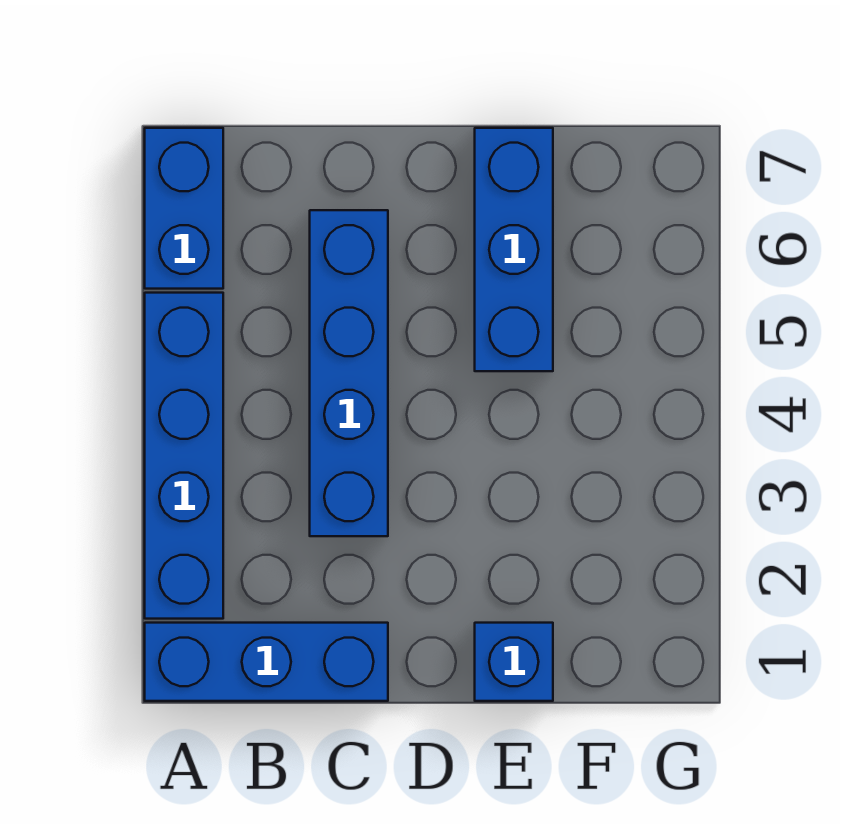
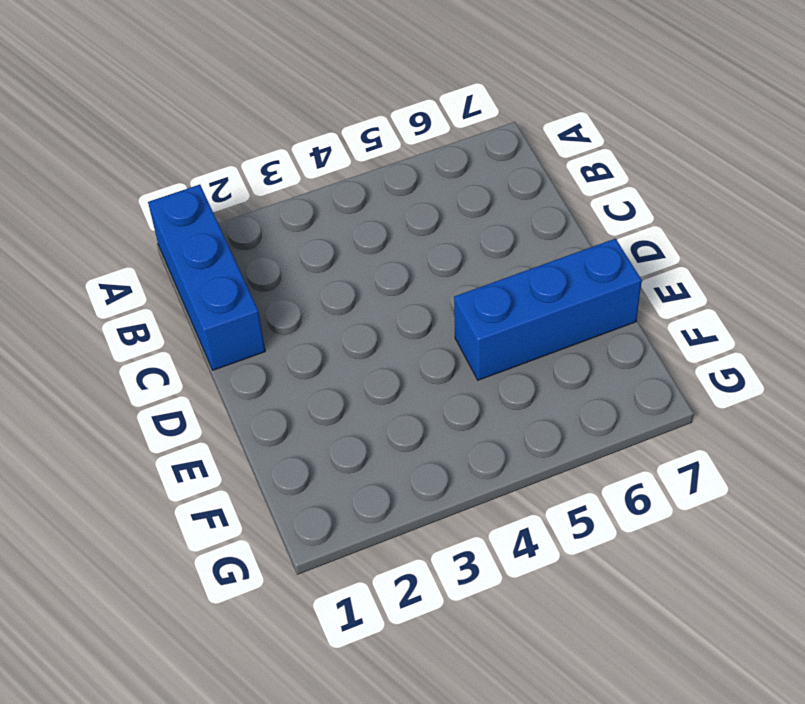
none -> blue 1x4 brick [145,293,223,619]
none -> blue 1x2 brick [145,128,223,289]

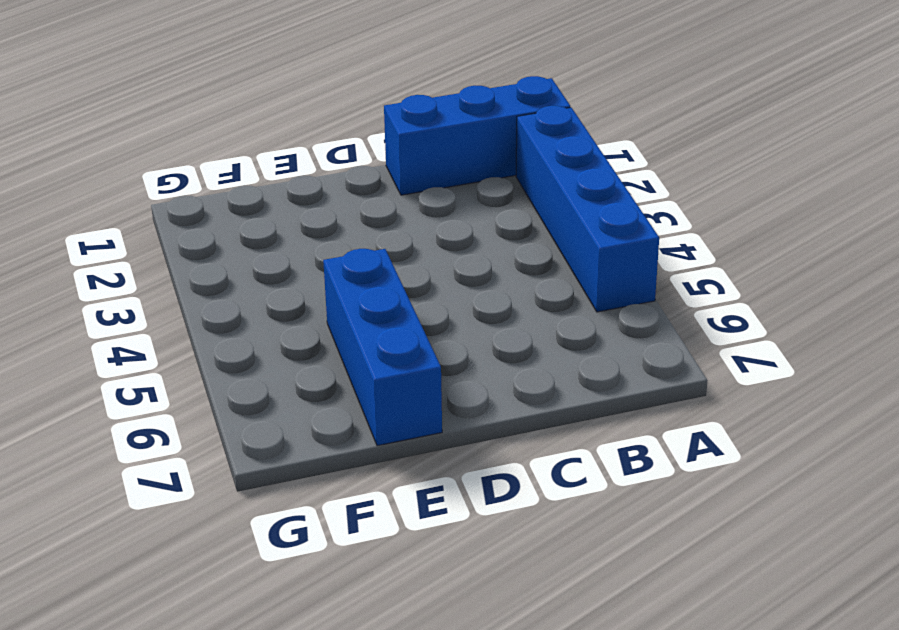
none -> blue 1x2 brick [145,128,223,289]
none -> blue 1x4 brick [310,210,388,536]

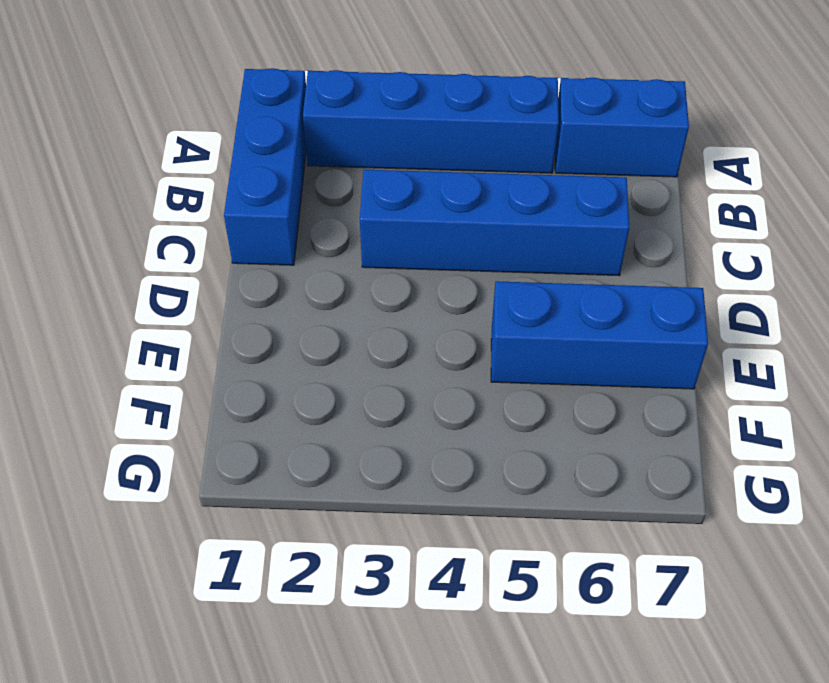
none -> blue 1x1 brick [475,623,553,701]

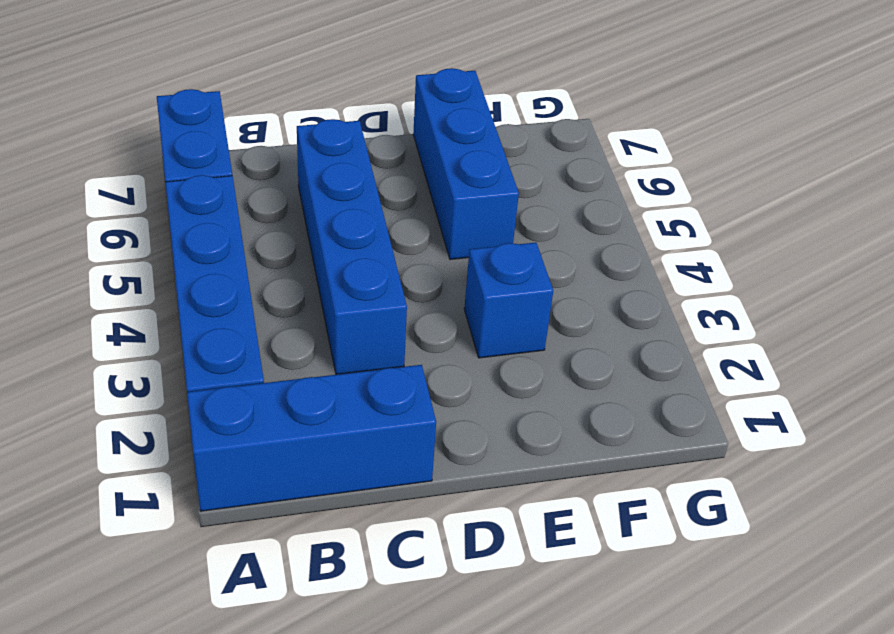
blue 1x1 brick [464,243,553,358] -> blue 1x1 brick moved to [475,623,553,701]

